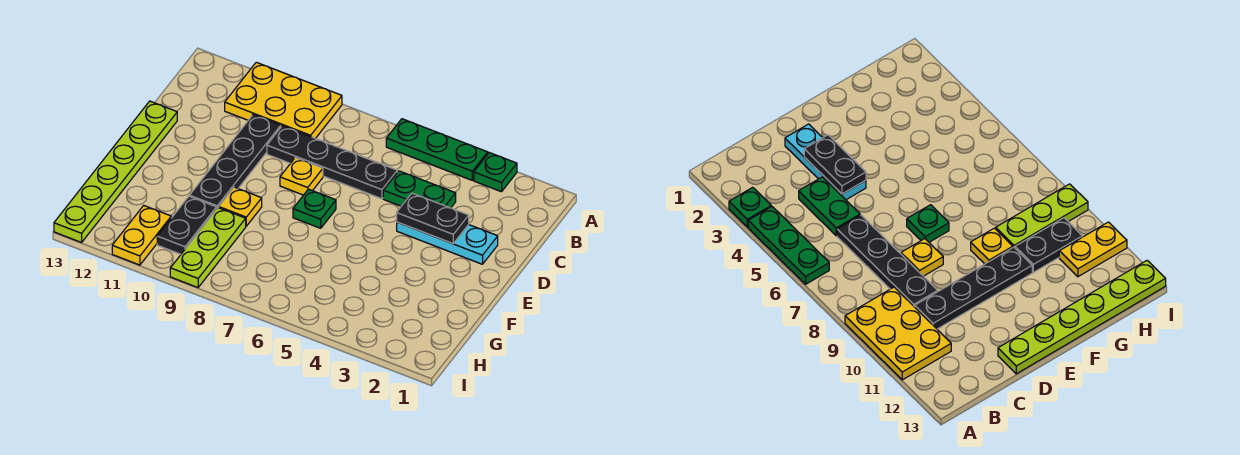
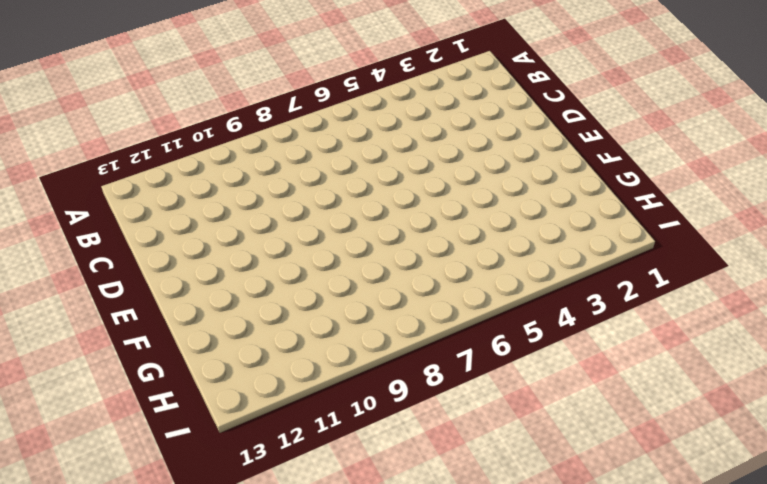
none -> green 1x1 plate [474,153,517,192]
none -> green 1x3 plate [386,119,488,180]
none -> yellow 2x3 plate [225,62,342,138]

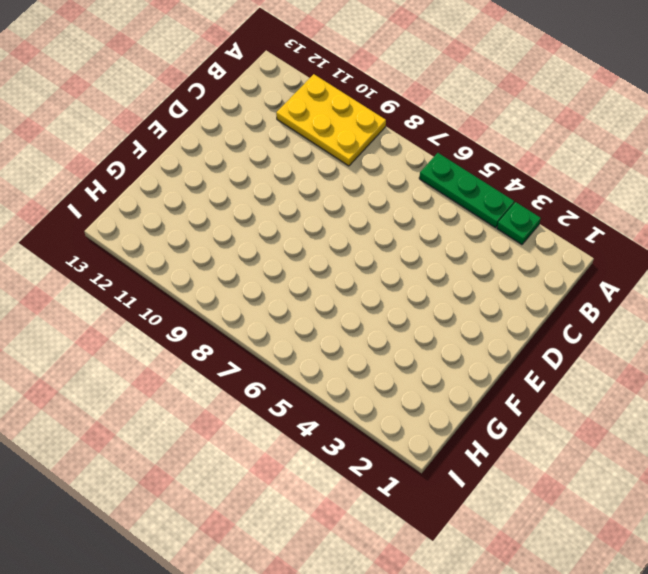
none -> green 1x2 plate [383,171,456,208]
none -> black 1x4 plate [267,126,397,199]
none -> black 1x4 plate [190,115,281,208]

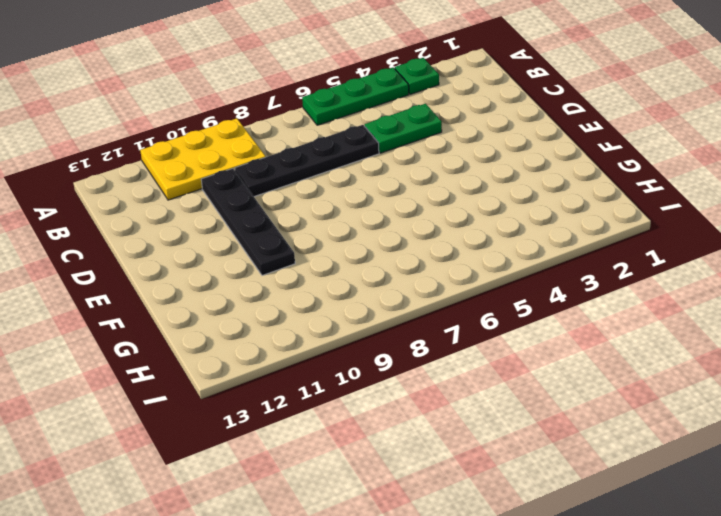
none -> cyan 1x3 plate [397,222,498,264]
none -> yellow 1x1 plate [280,158,323,195]
none -> lime 1x6 plate [54,101,177,242]

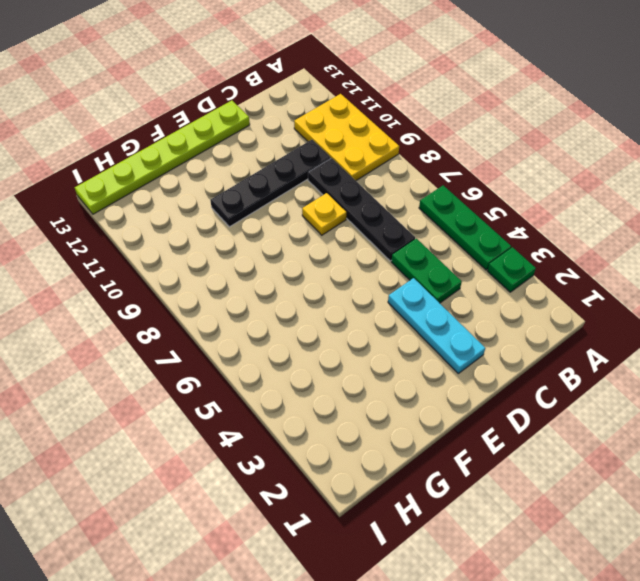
none -> green 1x1 plate [293,189,336,228]
none -> yellow 1x1 plate [219,187,262,226]
none -> lime 1x3 plate [170,208,246,288]

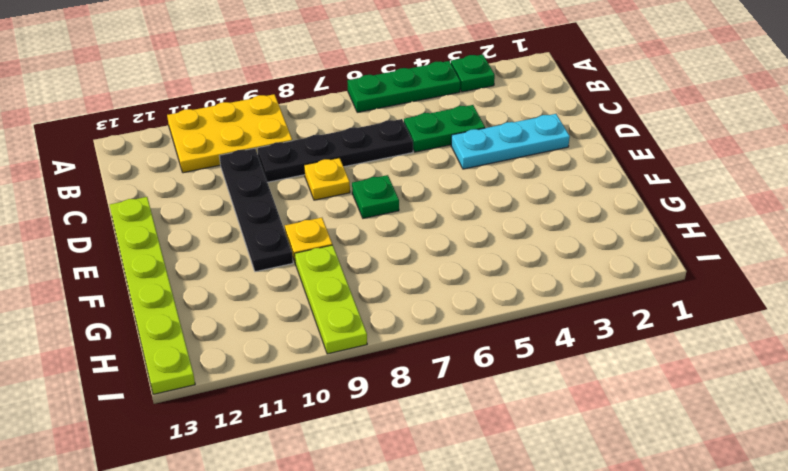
none -> black 1x2 plate [157,196,217,254]
none -> yellow 1x2 plate [112,206,171,265]
none -> black 1x2 plate [397,193,469,244]

